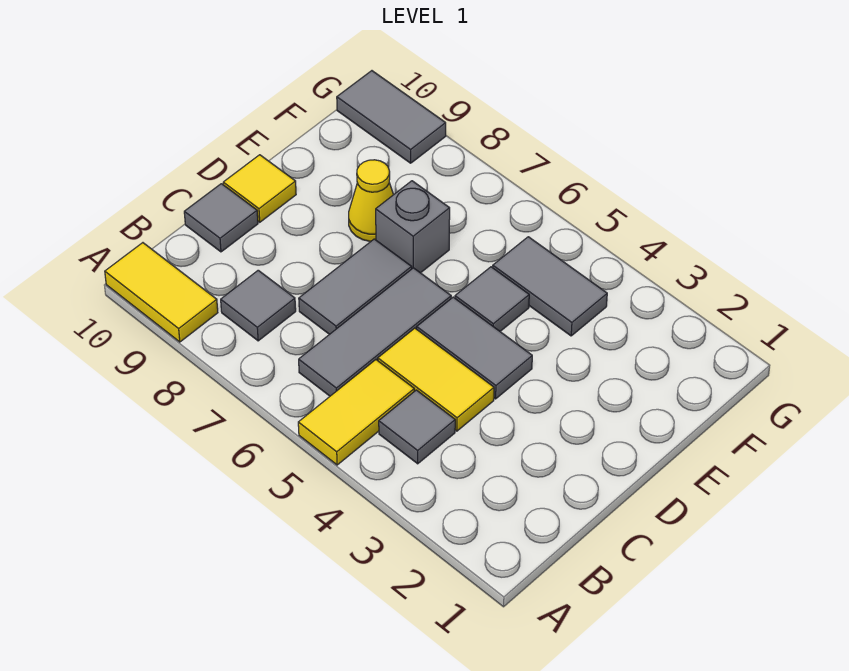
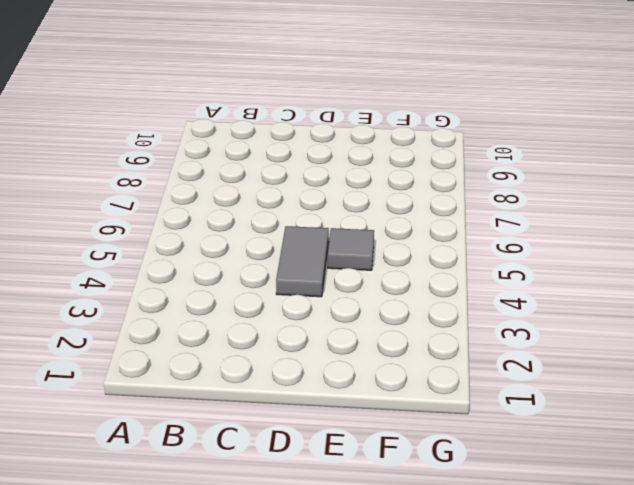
none -> yellow 1x2 tile [298,360,414,465]
none -> yellow 1x2 tile [105,243,218,342]
none -> grey 1x1 tile [379,390,455,464]

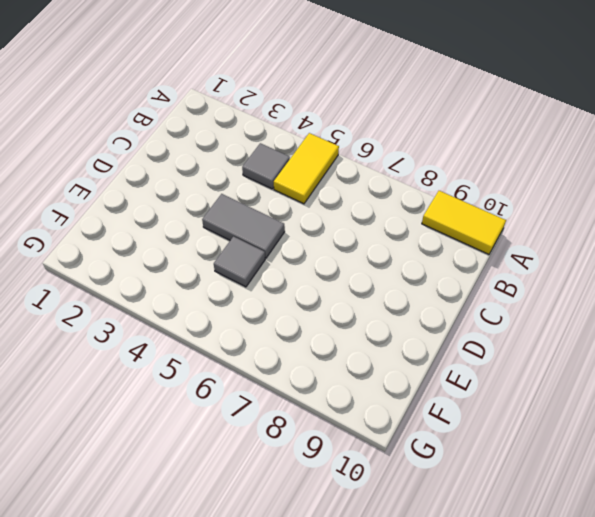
none -> grey 1x3 tile [299,268,451,396]
none -> grey 1x1 tile [221,270,296,341]
none -> yellow 1x2 tile [378,328,494,431]

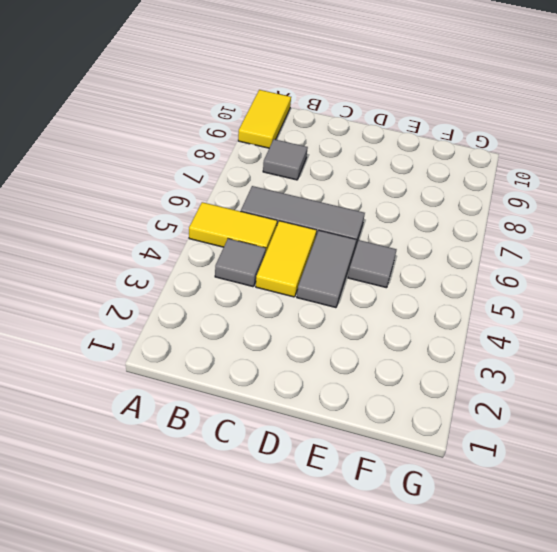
none -> grey 1x2 tile [299,239,412,335]
none -> grey 1x1 tile [184,184,258,252]
none -> yellow 1x1 tile [223,155,296,222]

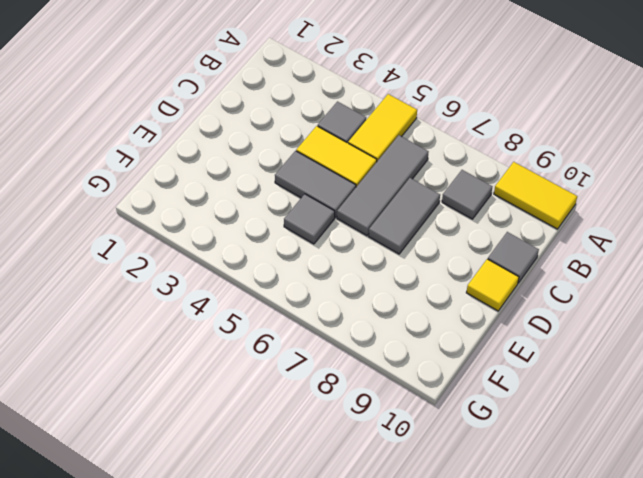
none -> grey 1x1 brick [376,181,450,273]
none -> yellow 1x1 cone [349,160,393,242]
none -> grey 1x2 tile [493,237,607,336]

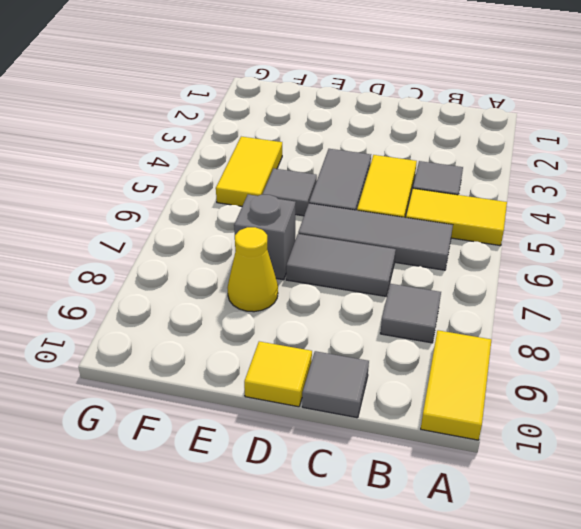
yellow 1x2 tile [216,137,282,206] -> grey 1x2 tile [493,237,607,336]
none -> grey 1x2 tile [337,71,446,163]

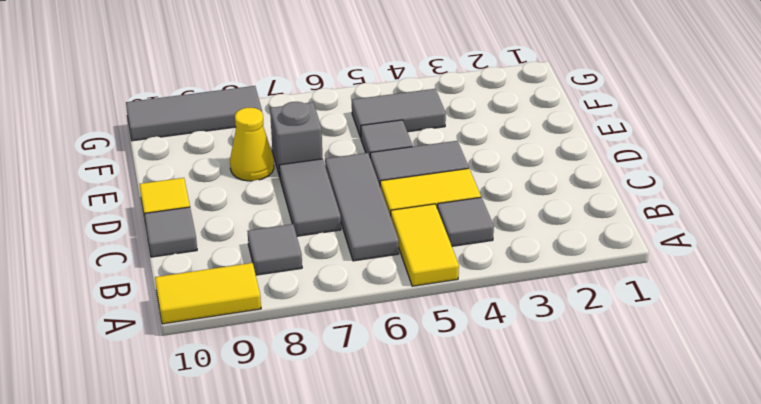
grey 1x3 tile [126,86,262,141] -> grey 1x2 tile [337,71,446,163]

